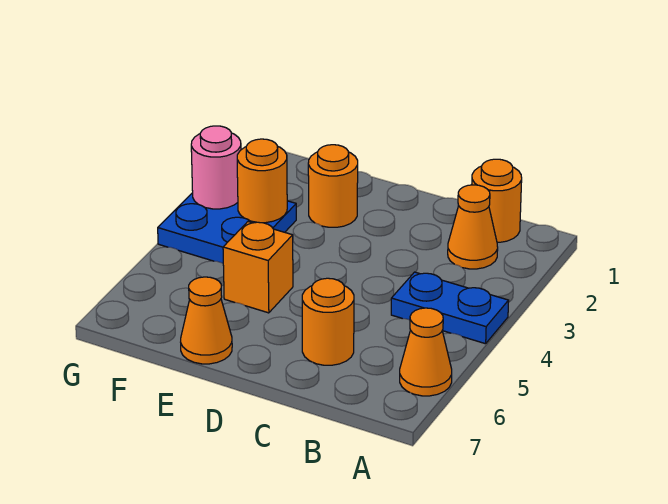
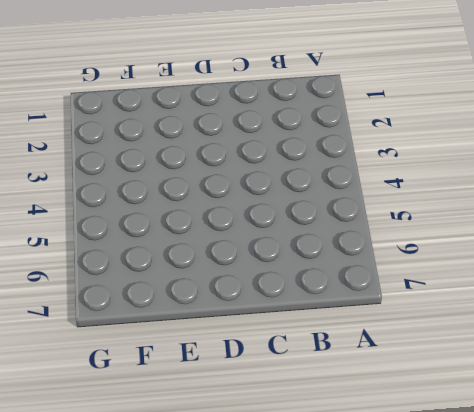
none -> blue 1x2 plate [391,272,509,344]
none -> orange 1x1 cone [400,308,452,396]

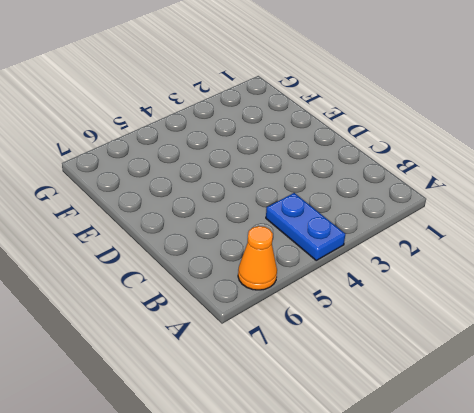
none -> orange 1x1 round brick [472,159,522,242]
none -> orange 1x1 cone [448,185,498,269]

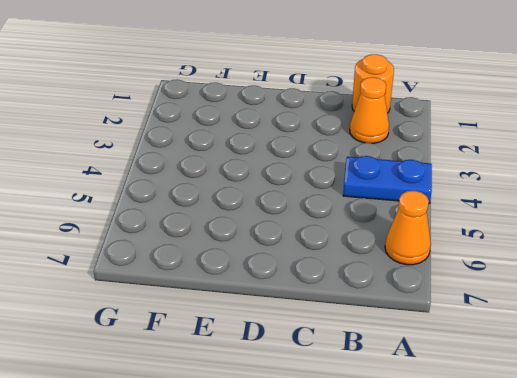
none -> orange 1x1 round brick [302,278,354,365]
none -> orange 1x1 round brick [308,145,358,227]

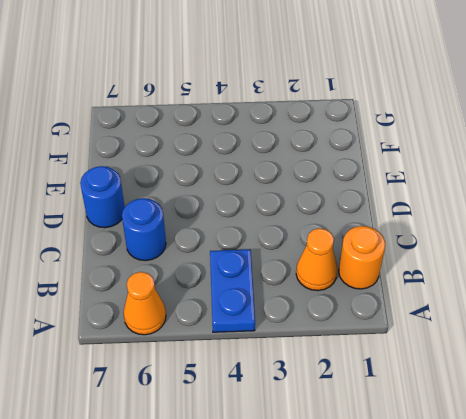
blue 1x1 round brick [122,198,166,261] -> orange 1x1 round brick [302,278,354,365]
blue 1x1 round brick [80,166,125,228] -> none
none -> orange 1x1 round brick [308,145,358,227]
none -> orange 1x1 brick [223,222,293,313]

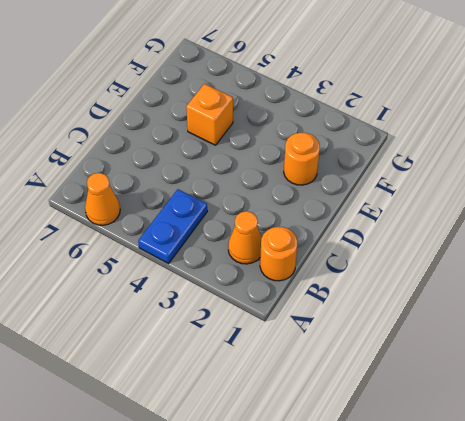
none -> orange 1x1 round brick [302,278,354,365]
none -> orange 1x1 cone [181,277,232,364]

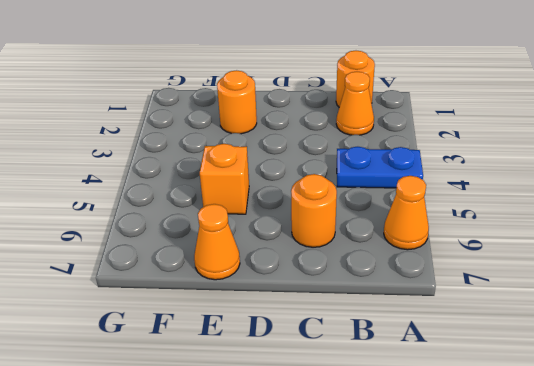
none -> blue 2x2 plate [158,193,296,263]
none -> orange 1x1 round brick [237,139,287,223]

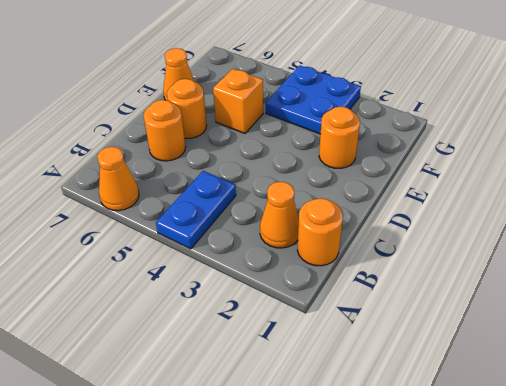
orange 1x1 round brick [167,79,207,138] -> orange 1x1 round brick moved to [237,139,287,223]
none -> pink 1x1 round brick [191,126,241,209]

